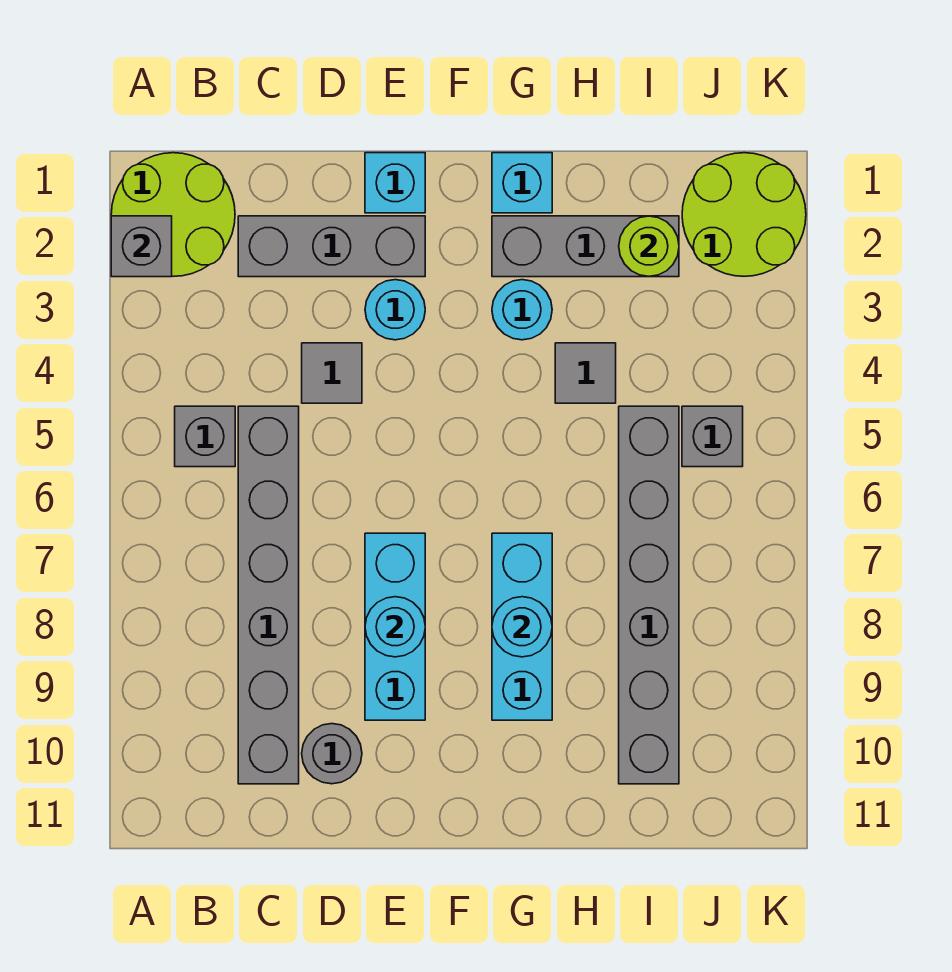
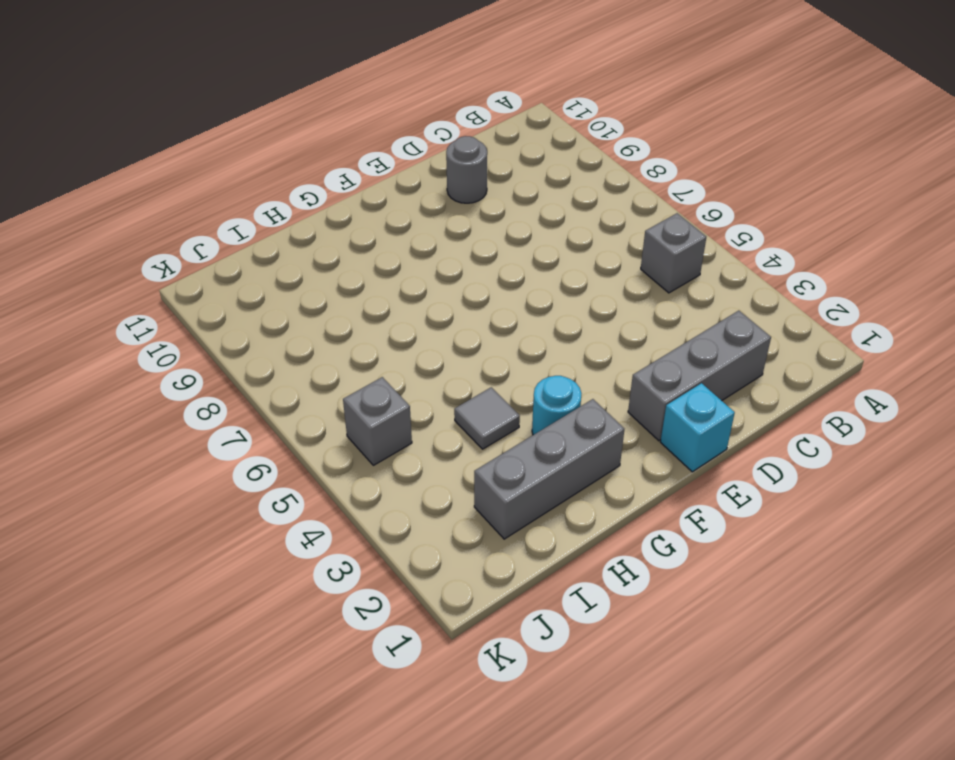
none -> lime 2x2 round brick [111,153,235,276]
none -> grey 1x6 brick [238,406,299,784]
none -> grey 1x1 tile [302,343,362,403]

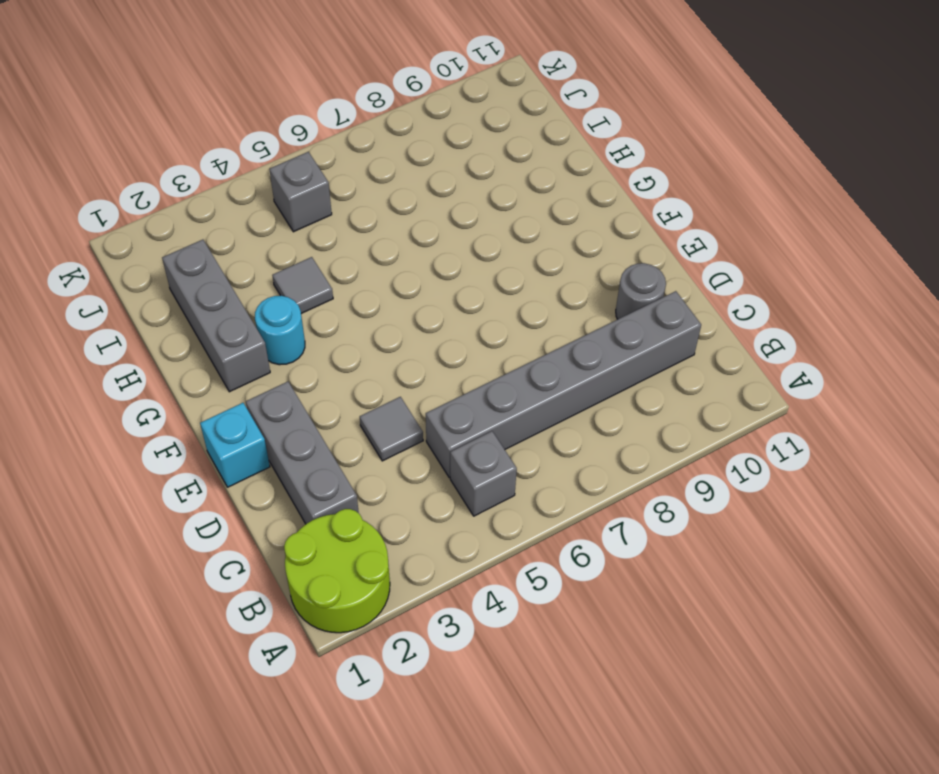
none -> cyan 1x1 round brick [365,280,425,340]
none -> cyan 1x3 brick [365,533,425,720]
none -> cyan 1x1 brick [492,153,552,213]

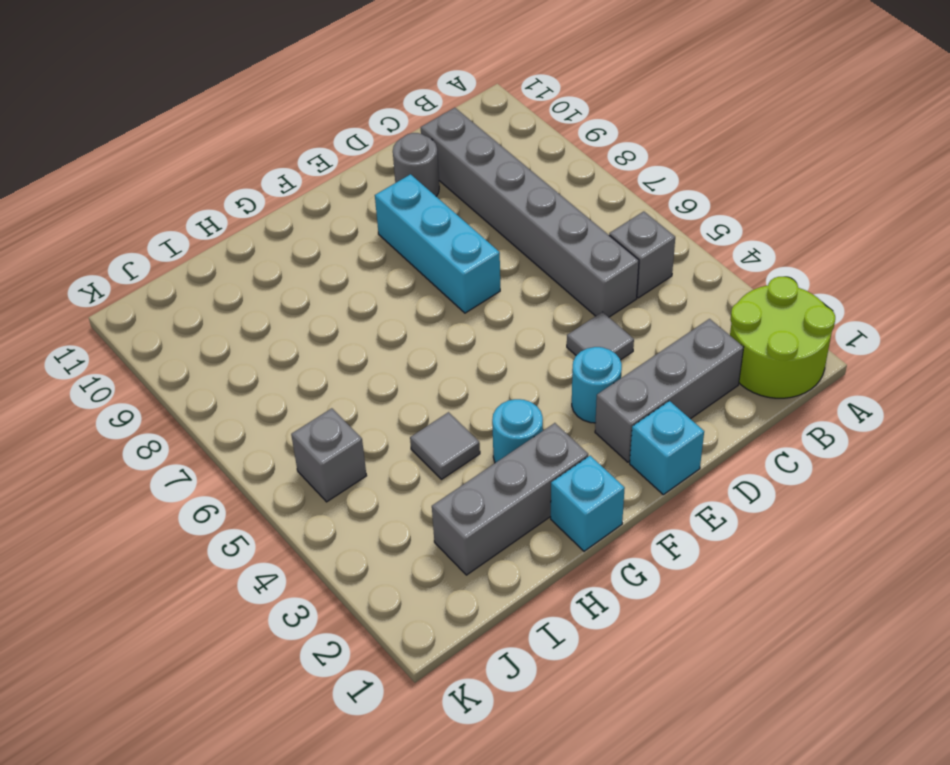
none -> cyan 1x3 brick [492,533,552,720]
none -> grey 1x6 brick [619,406,679,784]
none -> lime 2x2 round brick [682,153,806,276]

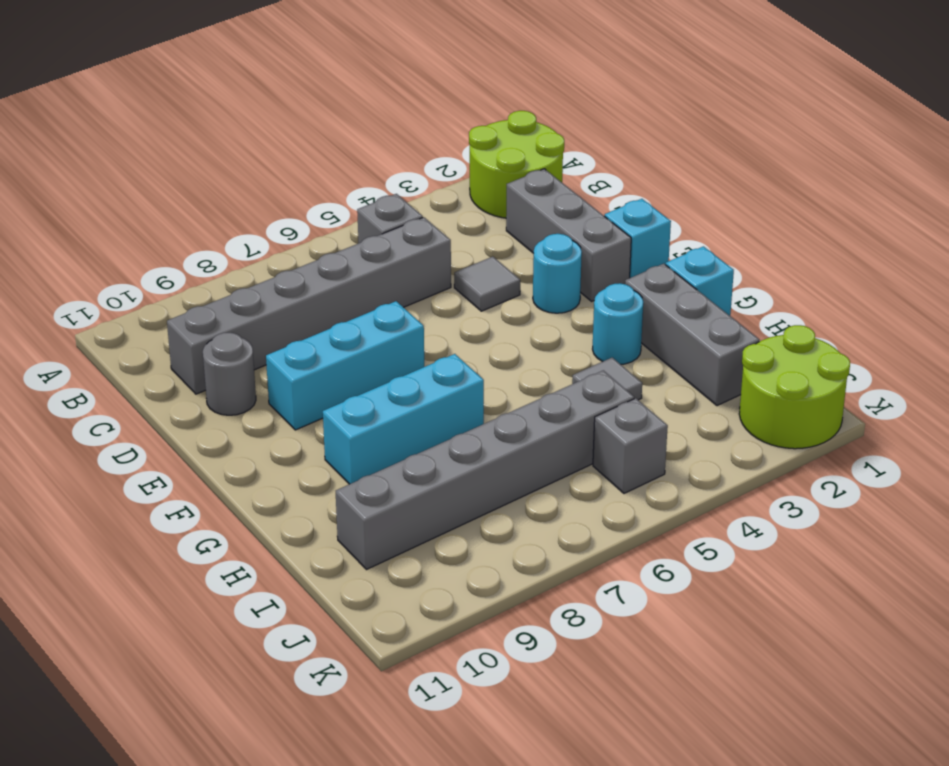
none -> grey 1x1 brick [111,216,172,277]
none -> cyan 1x1 round brick [365,597,425,657]
none -> cyan 1x1 round brick [492,597,552,657]

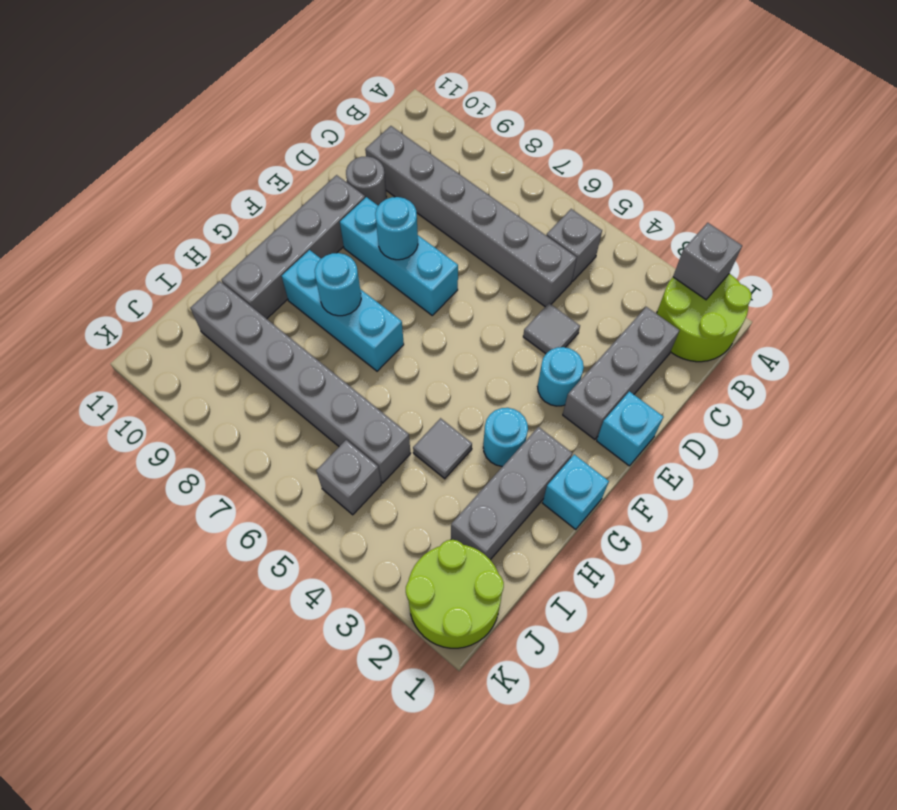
grey 1x4 brick [221,175,365,319] -> none
none -> lime 1x1 round brick [619,216,679,276]

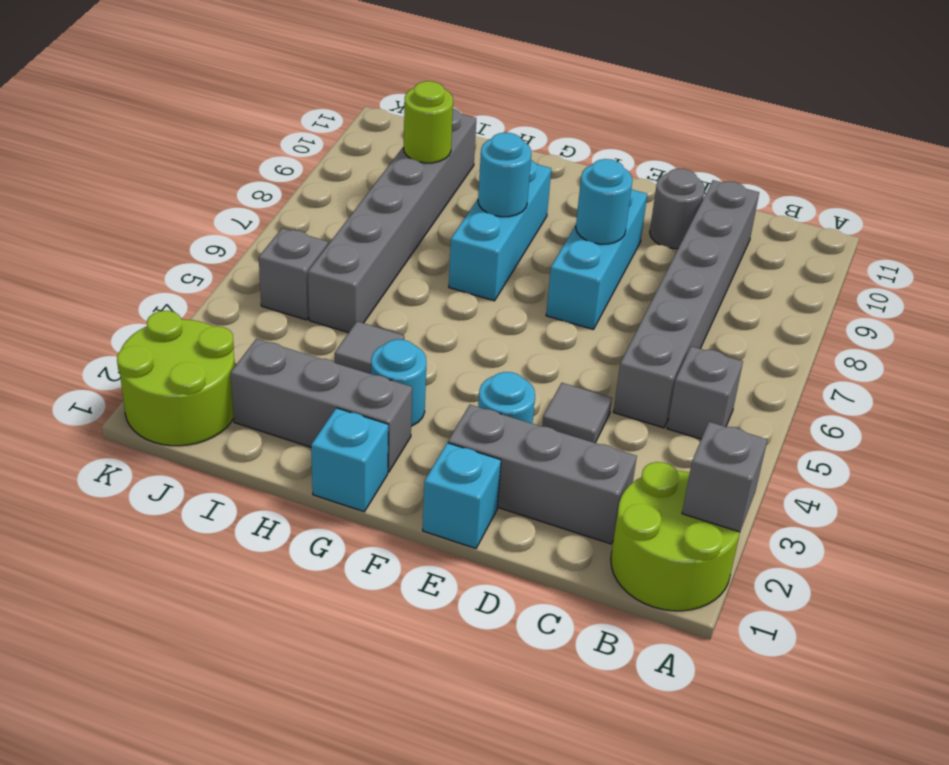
lime 1x1 round brick [404,81,453,163] -> lime 1x1 round brick moved to [619,216,679,276]

